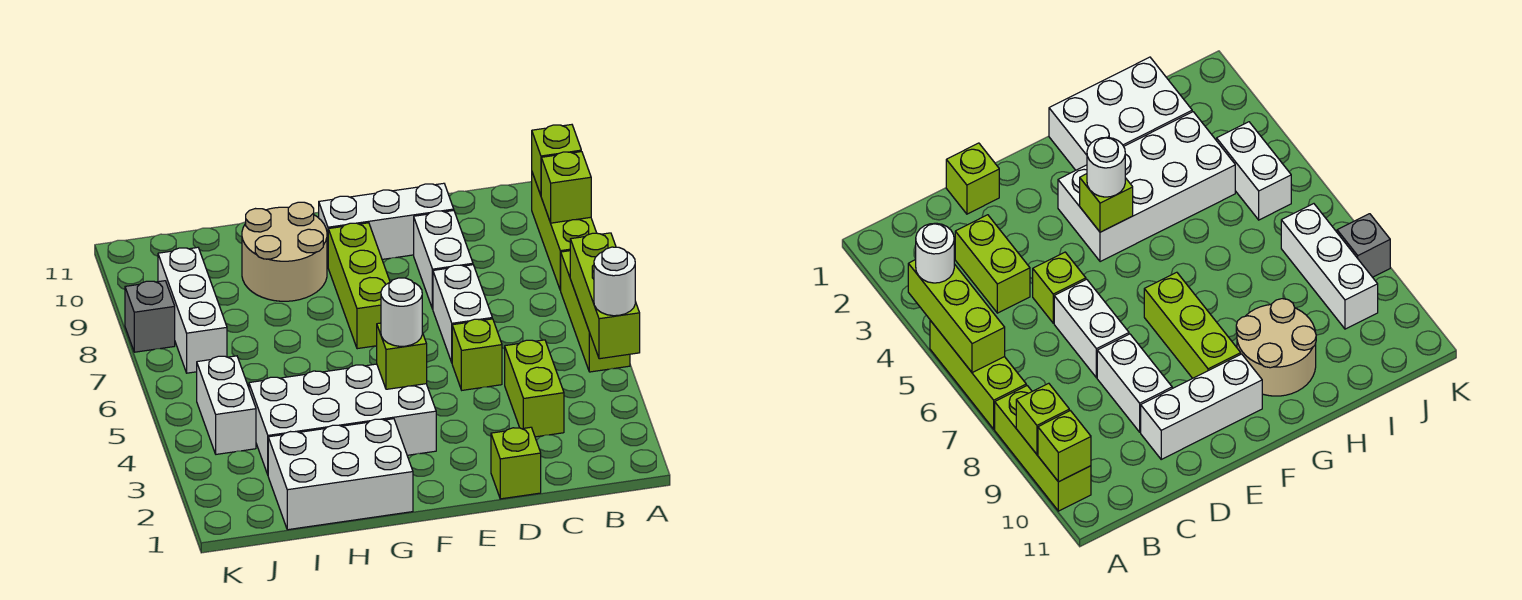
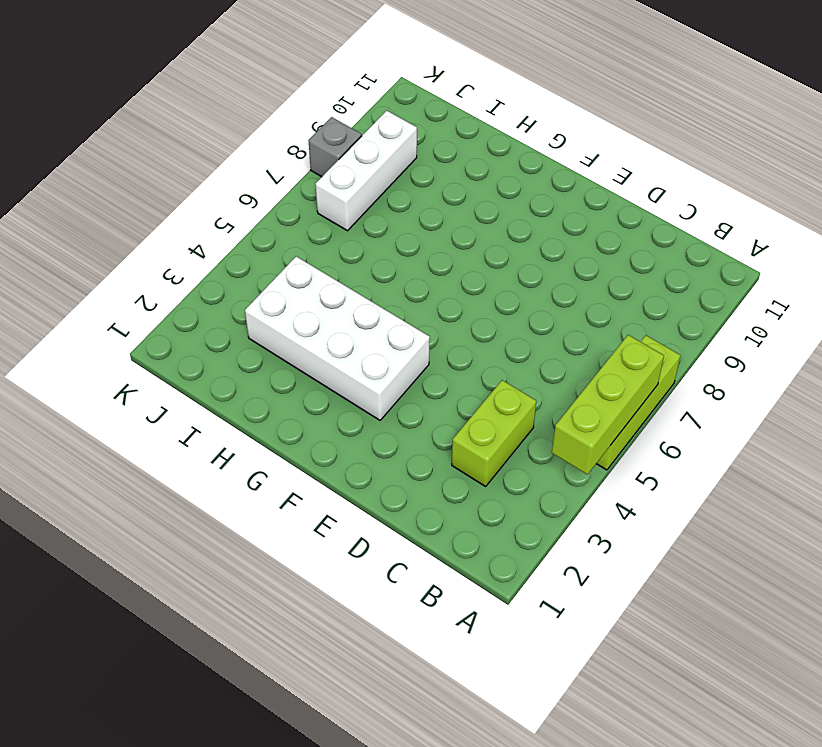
none -> lime 1x3 brick [532,173,596,290]
none -> lime 1x1 brick [491,427,541,499]
none -> lime 1x1 brick [452,319,502,390]

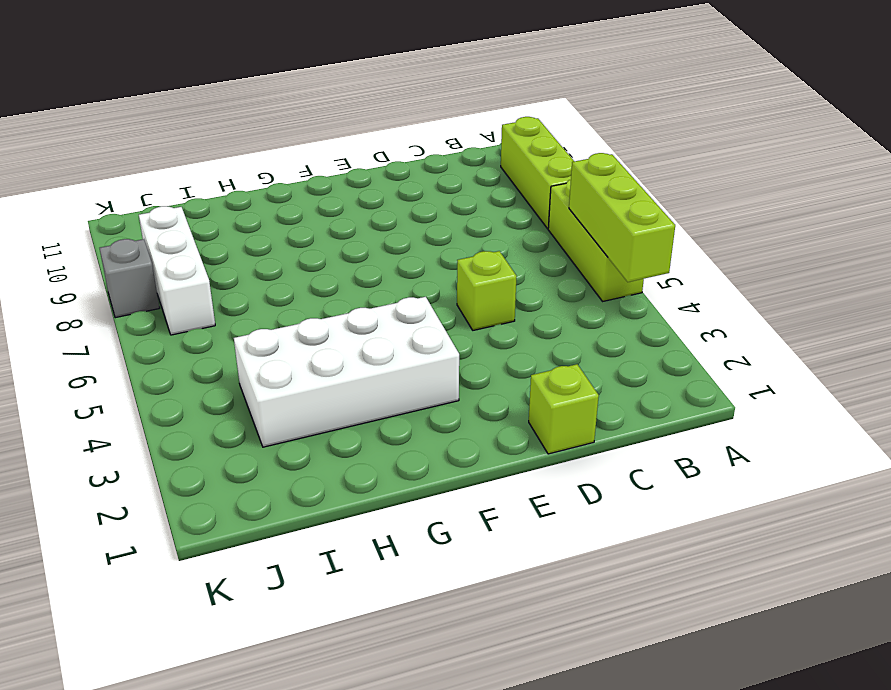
none -> lime 1x2 brick [505,340,564,437]
none -> white 1x2 brick [433,265,492,362]
none -> white 1x2 brick [414,211,473,309]

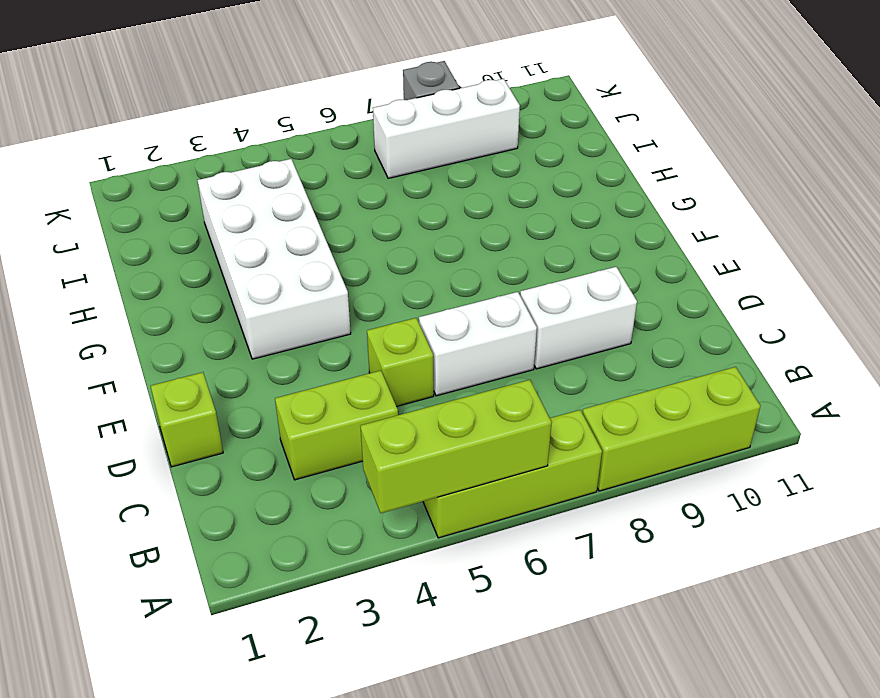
none -> white 1x3 brick [319,183,454,266]
none -> lime 1x3 brick [328,223,390,349]
none -> white 2x3 brick [268,419,413,530]

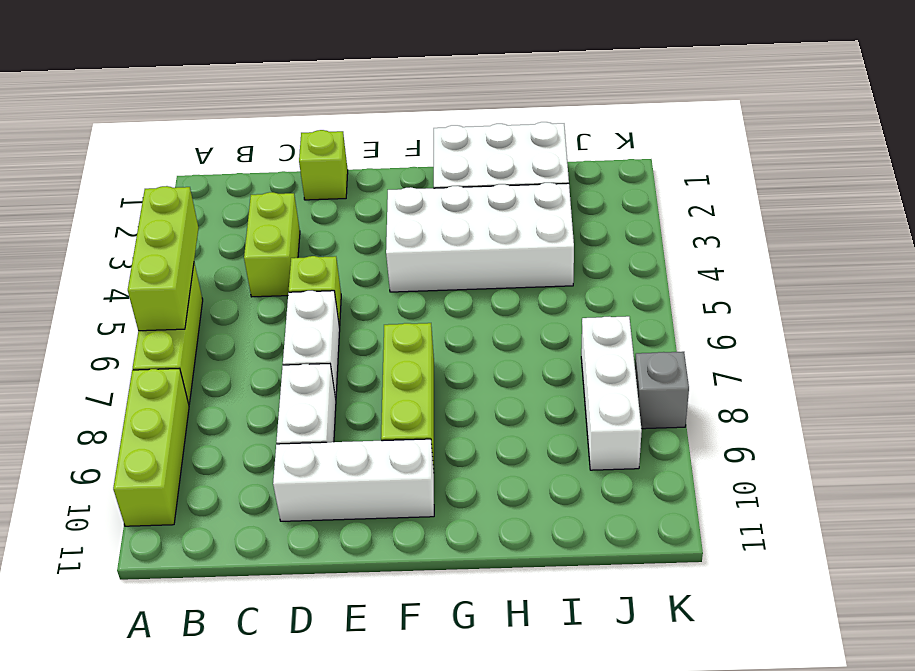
none -> tan 2x2 round brick [242,202,327,301]
none -> white 1x2 brick [197,356,256,454]
none -> lime 1x1 brick [541,152,591,223]

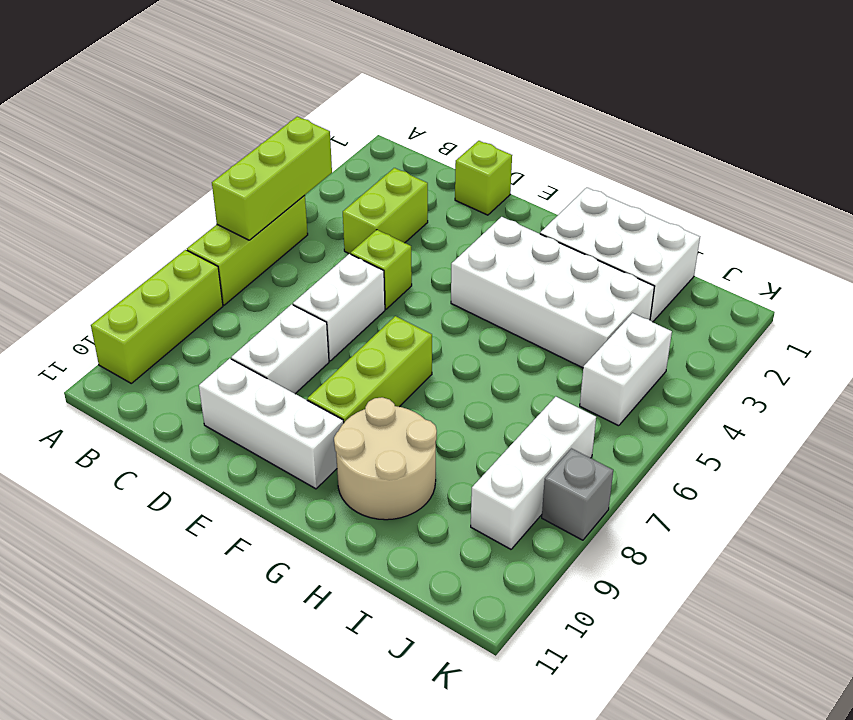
none -> lime 1x1 brick [541,152,591,223]
none -> lime 1x1 brick [532,125,581,195]
none -> lime 1x1 brick [377,323,427,389]

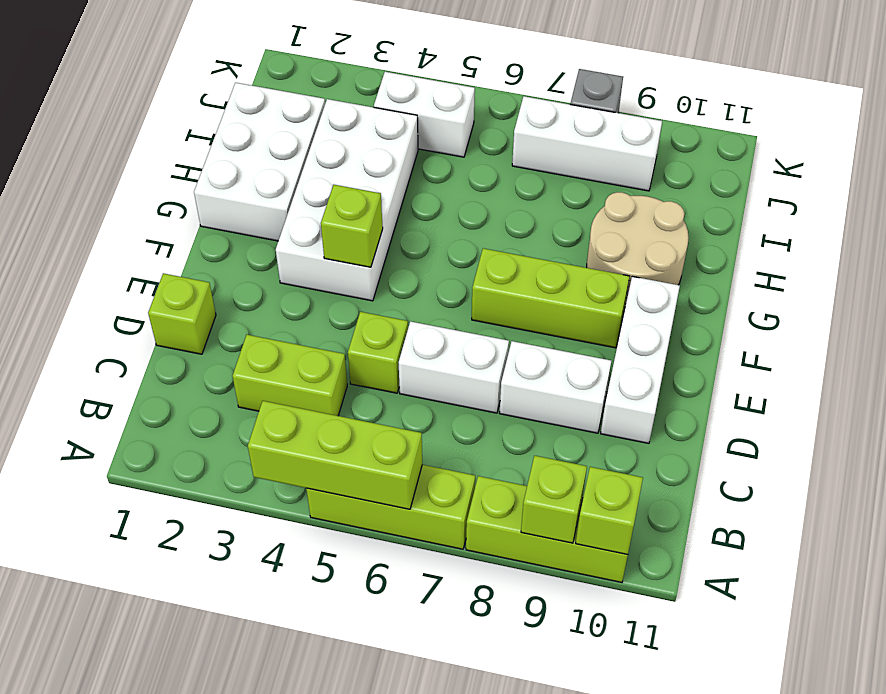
none -> white 1x1 round brick [594,247,635,316]
none -> white 1x1 round brick [381,278,422,346]

